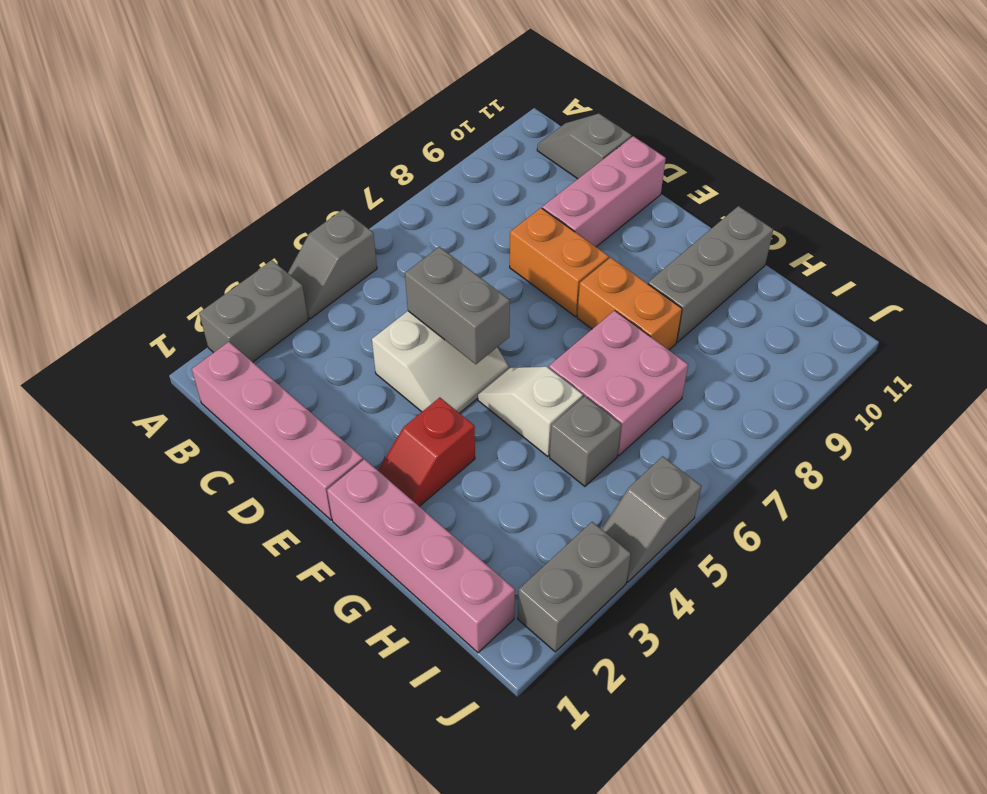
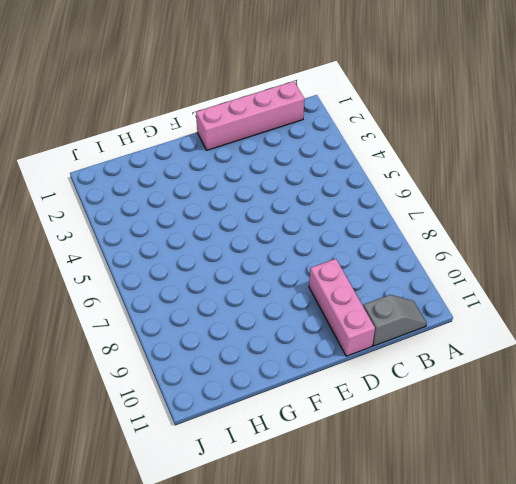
none -> grey 1x2 brick [199,261,308,362]
none -> grey 1x2 slope [288,210,377,319]
none -> white 2x2 slope [372,311,509,413]

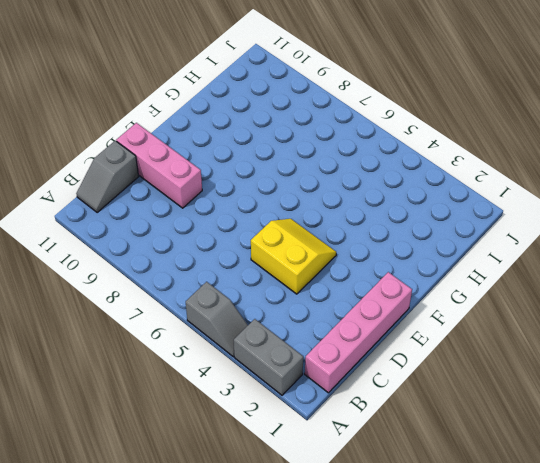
yellow 2x2 slope [251,219,336,294] -> white 2x2 slope [372,311,509,413]
none -> orange 1x2 brick [510,208,609,317]
none -> pink 1x4 brick [327,459,515,653]
none -> red 1x2 slope [378,398,475,506]

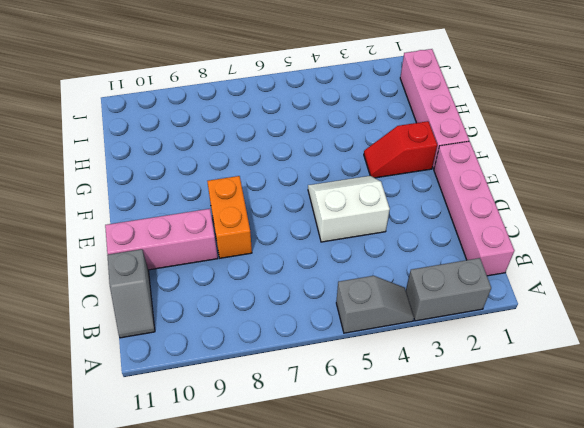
red 1x2 slope [364,121,437,178] -> red 1x2 slope turned to [378,398,475,506]
none -> white 1x2 slope [478,366,583,456]
none -> orange 1x2 brick [577,258,682,350]
none -> pink 2x2 brick [549,311,688,456]

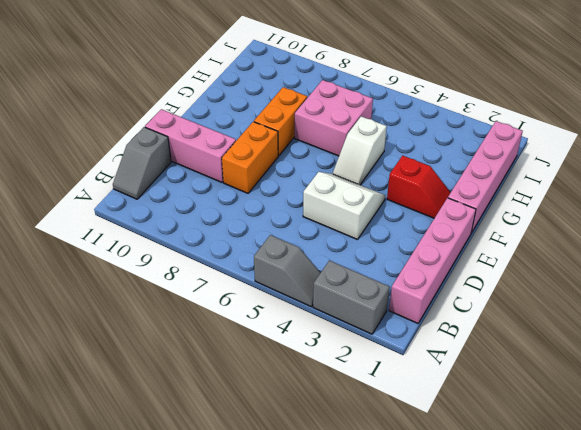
none -> grey 1x3 brick [648,206,773,342]
none -> grey 1x1 brick [550,396,621,486]
none -> grey 1x2 brick [518,522,631,652]

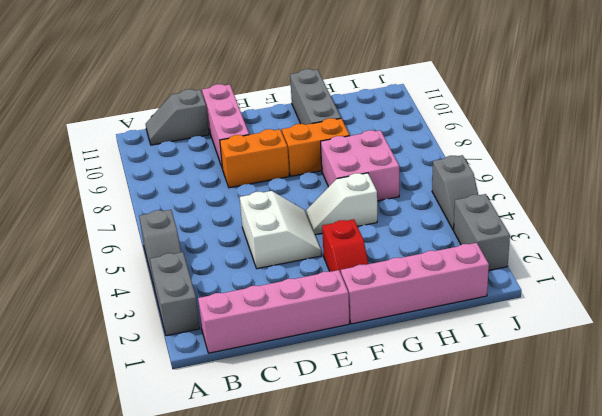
none -> grey 1x1 brick [550,396,621,486]
none -> grey 1x2 brick [405,247,510,364]

